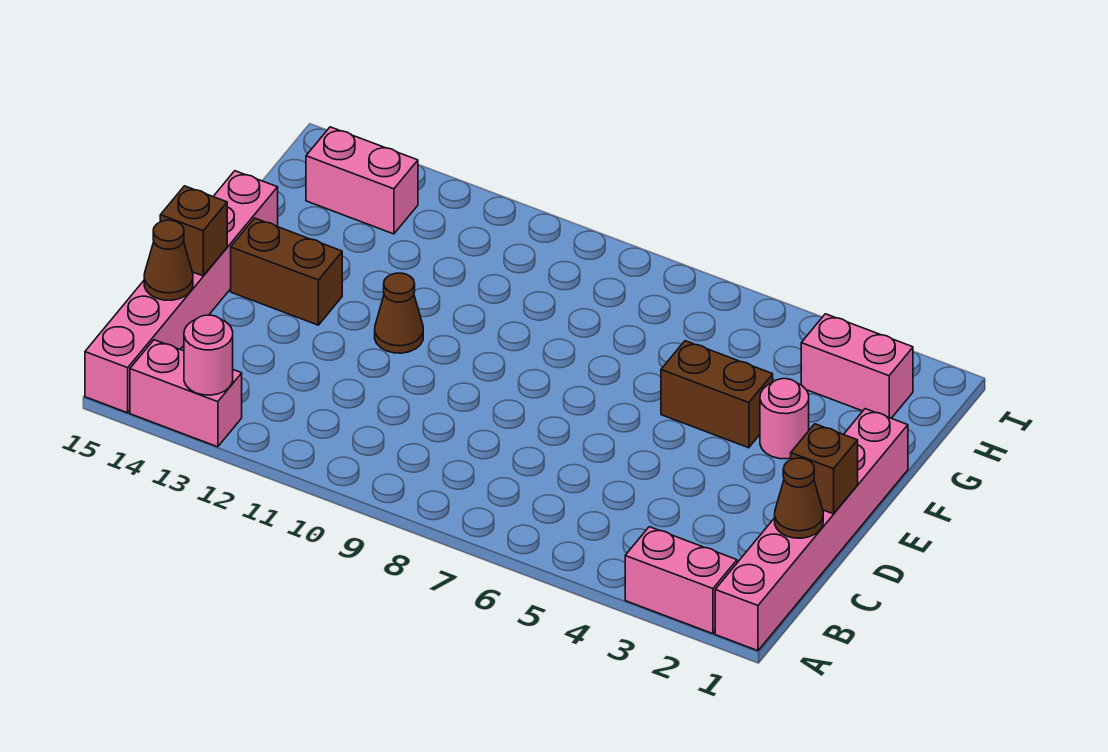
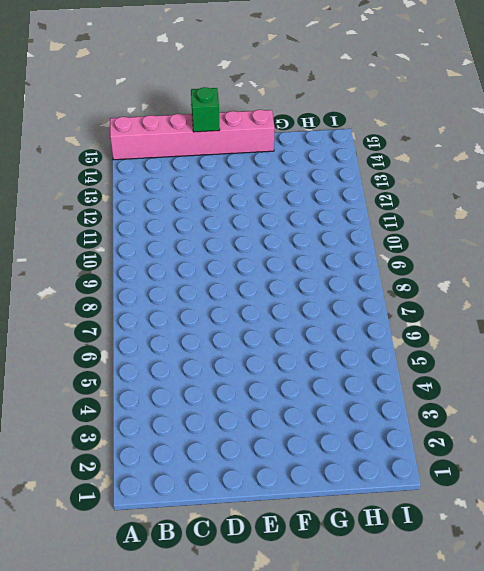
green 1x1 brick [191,87,220,132] -> brown 1x1 brick [160,186,227,276]
none -> pink 1x6 brick [715,409,908,651]
none -> pink 1x2 brick [625,527,737,634]
none -> pink 1x2 brick [130,340,242,447]

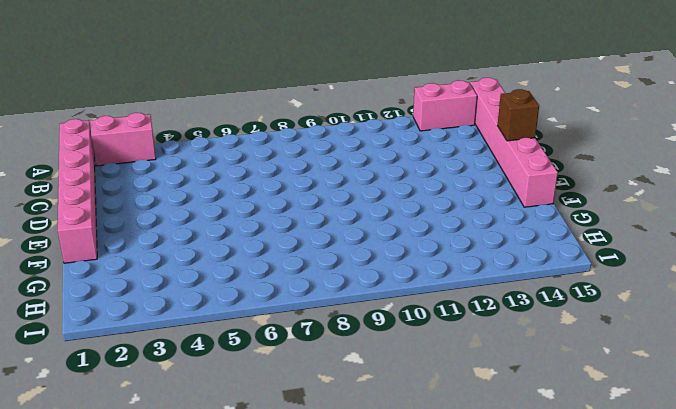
none -> brown 1x1 cone [375,273,423,353]
none -> brown 1x2 brick [231,218,342,325]
none -> pink 1x1 round brick [760,379,809,459]

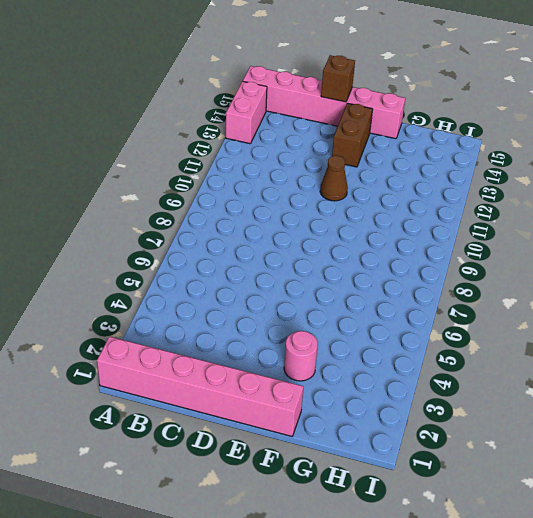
none -> pink 1x2 brick [625,527,737,634]
none -> brown 1x2 brick [661,341,773,448]
none -> pink 1x2 brick [801,314,913,418]

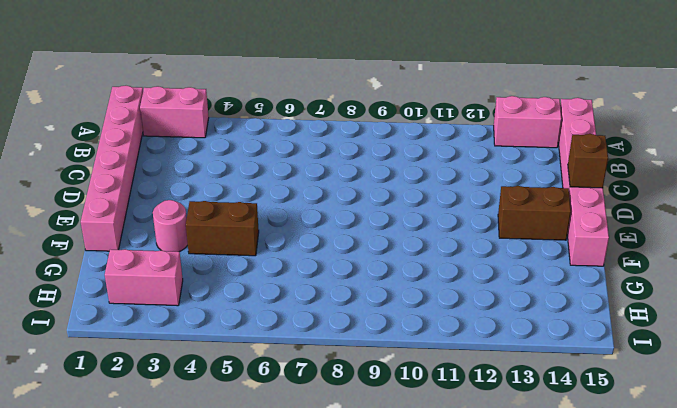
none -> brown 1x1 cone [375,273,423,353]
none -> pink 1x2 brick [306,127,418,234]
none -> pink 1x1 round brick [184,315,233,395]

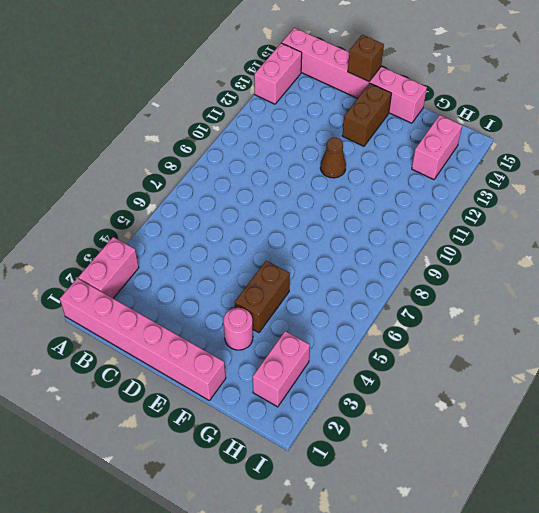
none -> pink 1x1 round brick [184,315,233,395]
none -> brown 1x1 cone [775,458,823,538]
none -> brown 1x1 cone [144,220,193,300]

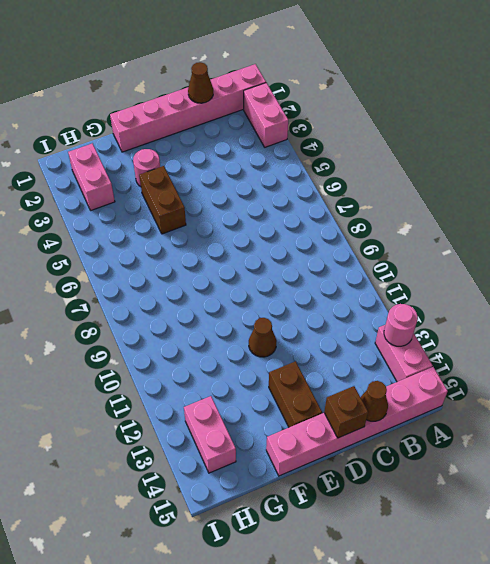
none -> brown 1x1 brick [791,424,858,514]

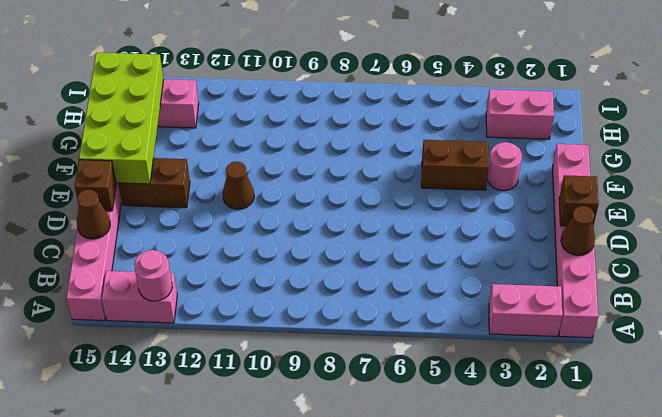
lime 2x4 brick [79,53,164,184] -> none

